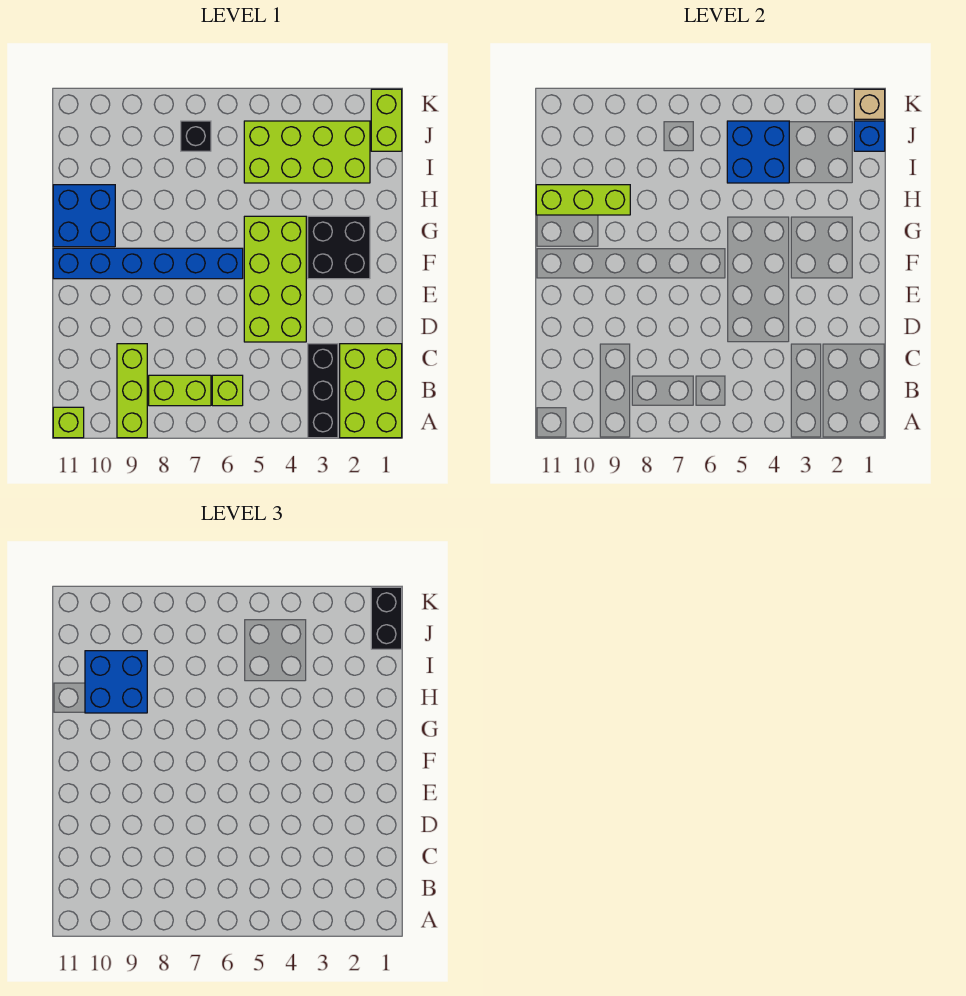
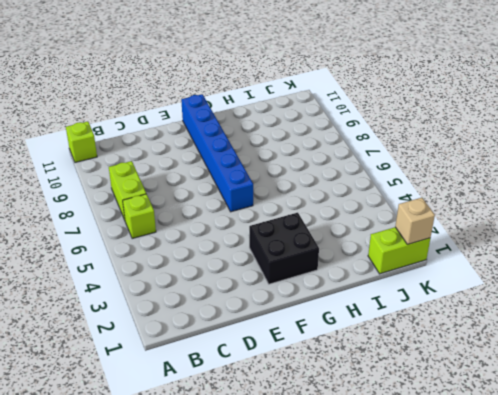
none -> lime 2x3 brick [340,344,402,438]
none -> black 1x3 brick [308,344,338,438]
none -> lime 1x3 brick [117,344,147,438]

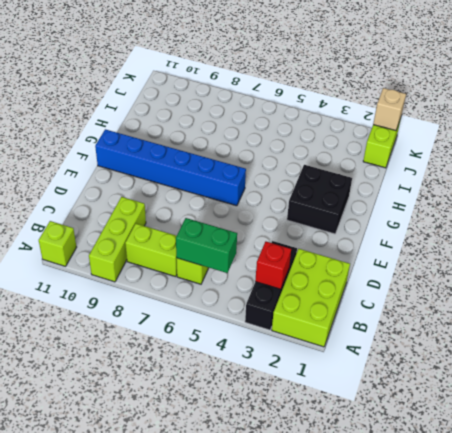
red 1x1 brick [255,242,291,289] -> none
green 1x2 brick [176,218,237,273] -> none
none -> lime 2x4 brick [244,216,306,342]
none -> blue 2x2 brick [53,185,115,247]
none -> lime 2x4 brick [244,121,370,183]

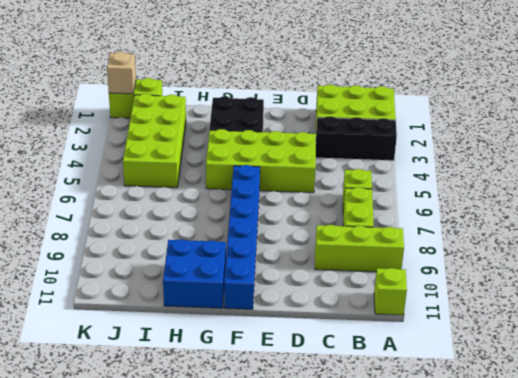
none -> black 1x1 brick [181,121,211,151]
none -> lime 1x3 brick [536,185,630,215]
none -> blue 2x2 brick [727,121,789,183]

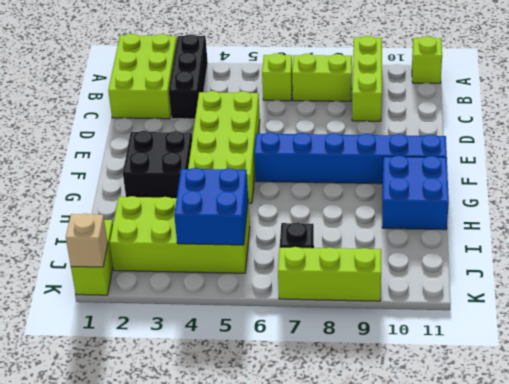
lime 1x3 brick [278,247,381,301] -> lime 1x3 brick moved to [536,185,630,215]
none -> blue 1x1 brick [854,121,885,151]
none -> blue 2x2 brick [85,651,147,713]
none -> black 1x2 brick [371,587,402,649]

